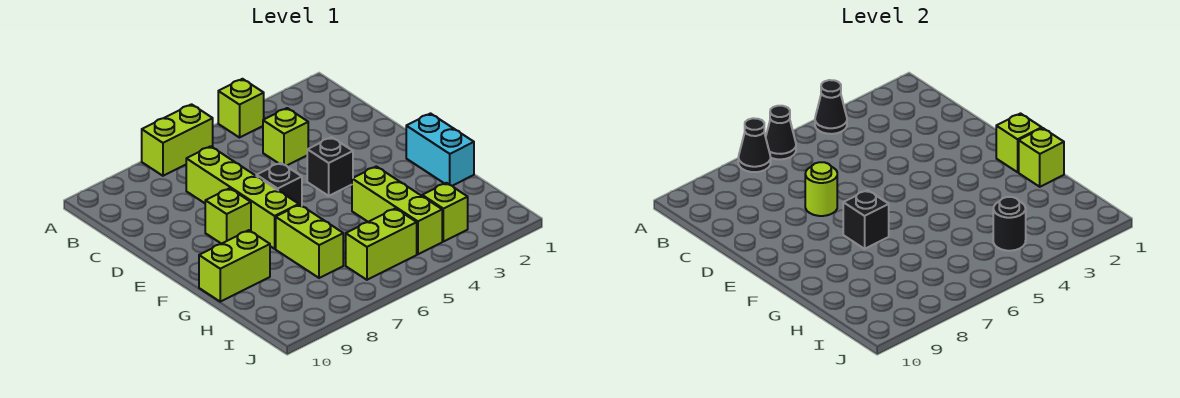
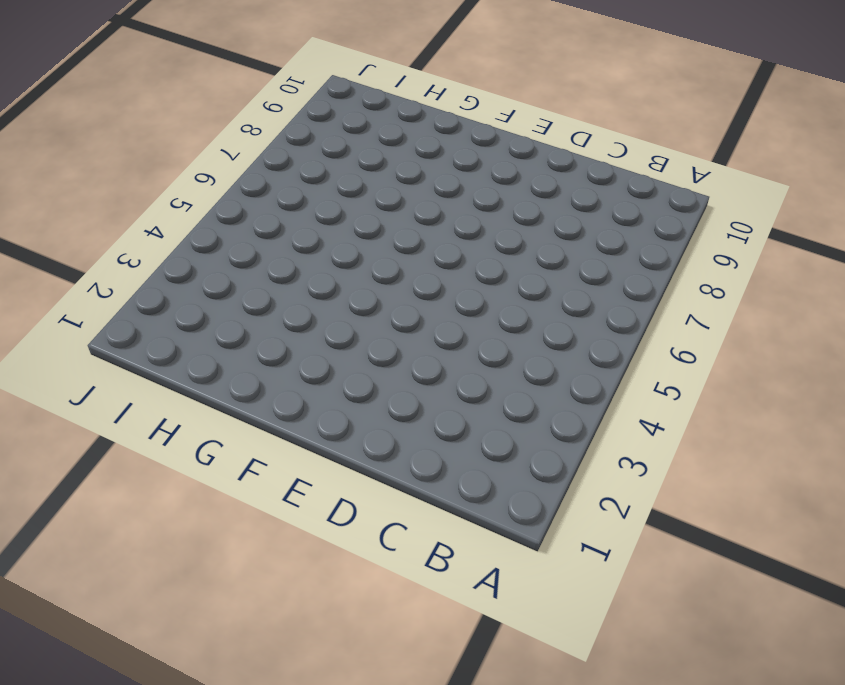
none -> lime 1x1 brick [218,79,264,138]
none -> lime 1x2 brick [142,104,213,176]
none -> lime 1x1 brick [263,108,308,166]

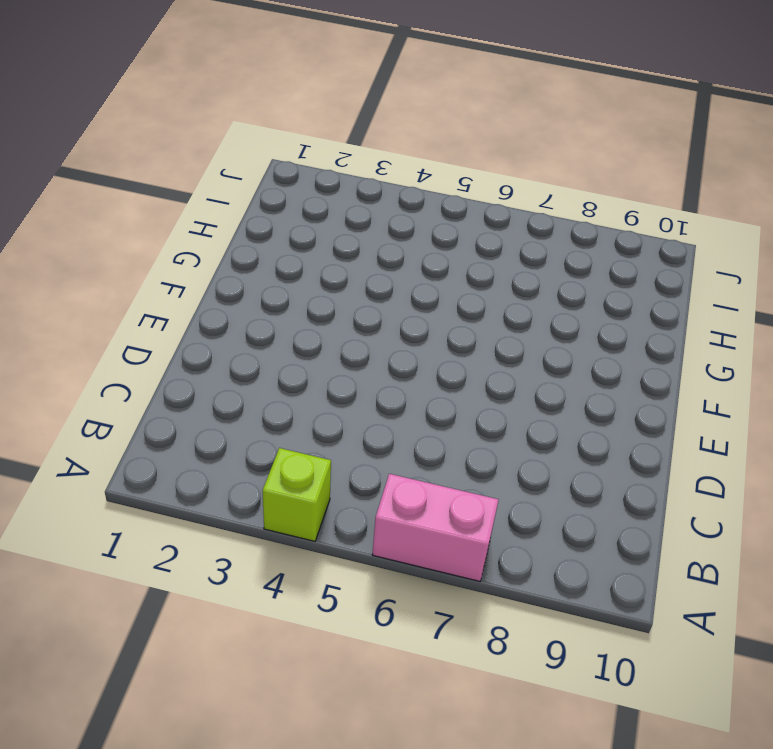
pink 1x2 brick [372,474,499,581] -> lime 1x2 brick [142,104,213,176]
none -> lime 1x1 brick [263,108,308,166]
none -> lime 1x4 brick [186,146,299,249]
none -> black 1x1 brick [307,137,353,196]

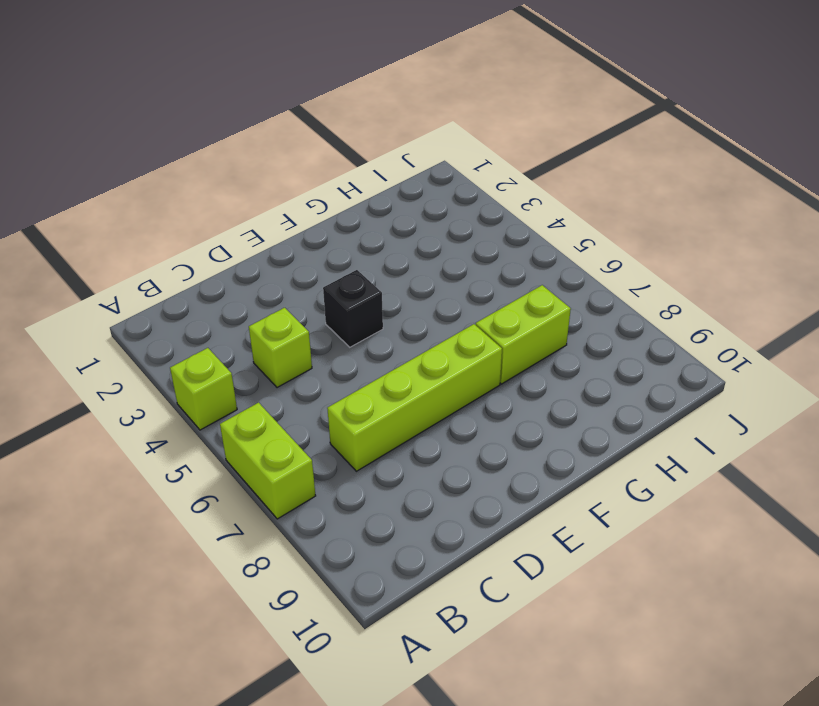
none -> black 1x1 brick [256,163,302,206]
none -> lime 1x1 brick [205,188,251,244]
none -> cyan 1x2 brick [406,114,474,186]

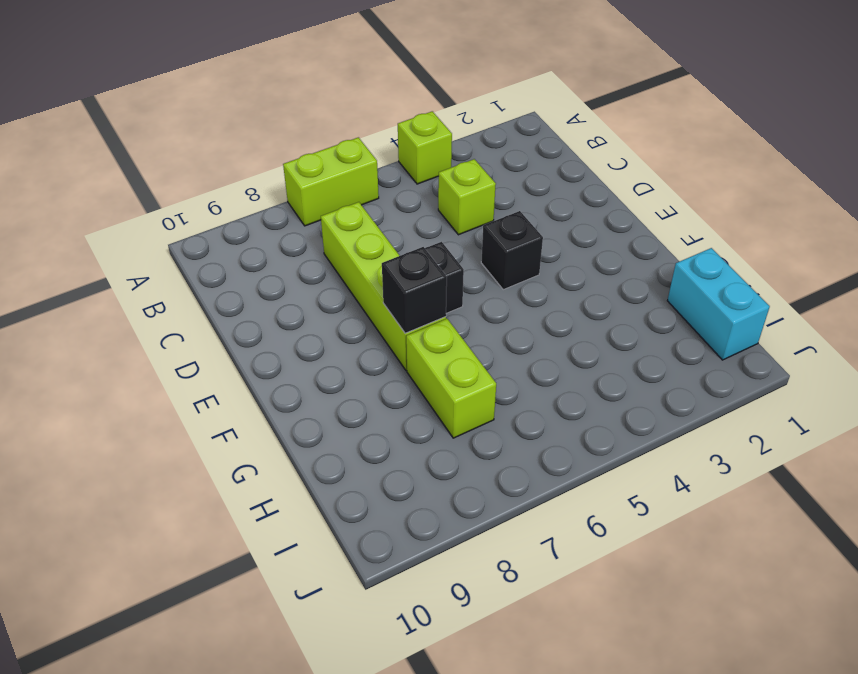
cyan 1x2 brick [667,248,770,360] -> cyan 1x2 brick moved to [406,114,474,186]
none -> lime 1x1 brick [205,188,251,244]
none -> lime 1x3 brick [352,166,442,254]
none -> lime 1x2 brick [199,230,270,302]

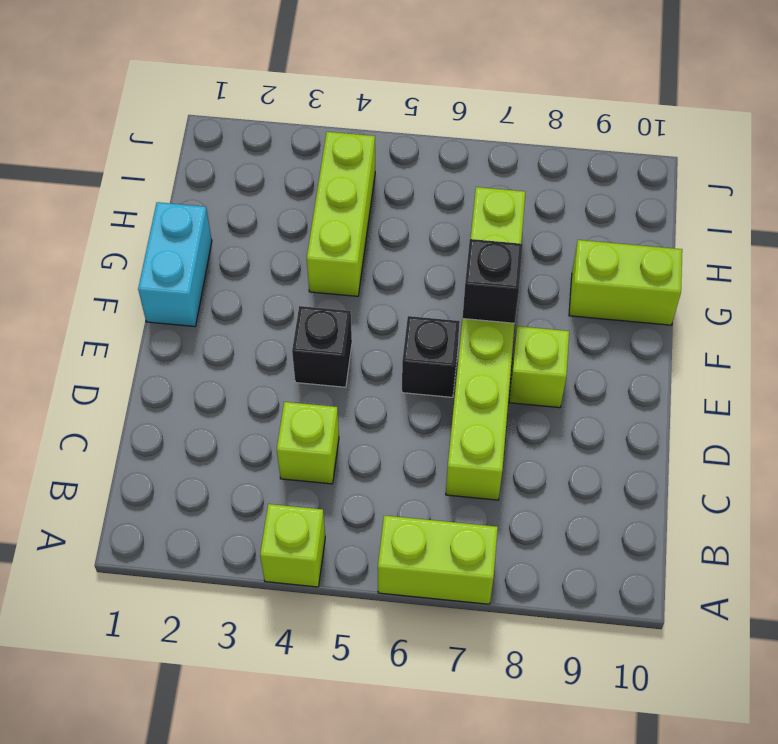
none -> lime 1x1 brick [422,183,468,242]
none -> lime 1x2 brick [346,208,417,280]
none -> black 1x1 cone [815,80,847,134]

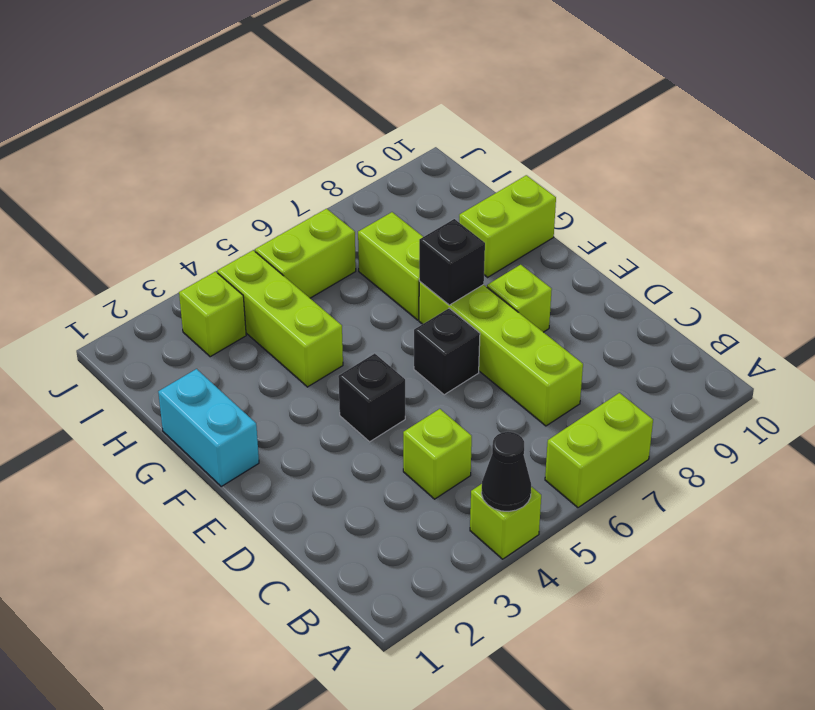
none -> black 1x1 cone [766,106,796,159]
none -> black 1x1 cone [738,118,771,172]
none -> lime 1x1 round brick [805,162,837,216]

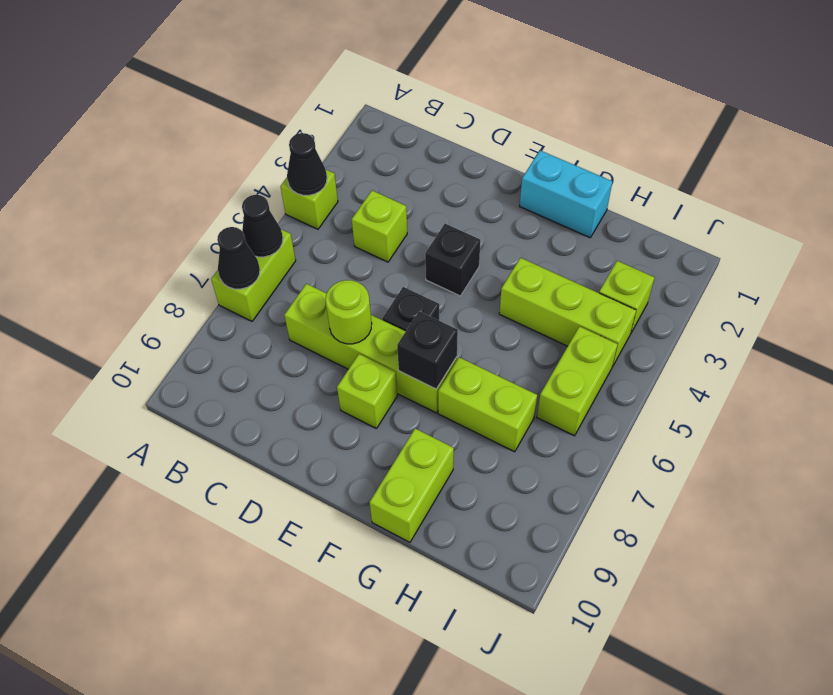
none -> lime 1x1 brick [996,114,1042,172]
none -> lime 1x1 brick [1019,128,1064,187]
none -> black 1x1 round brick [993,197,1026,251]

